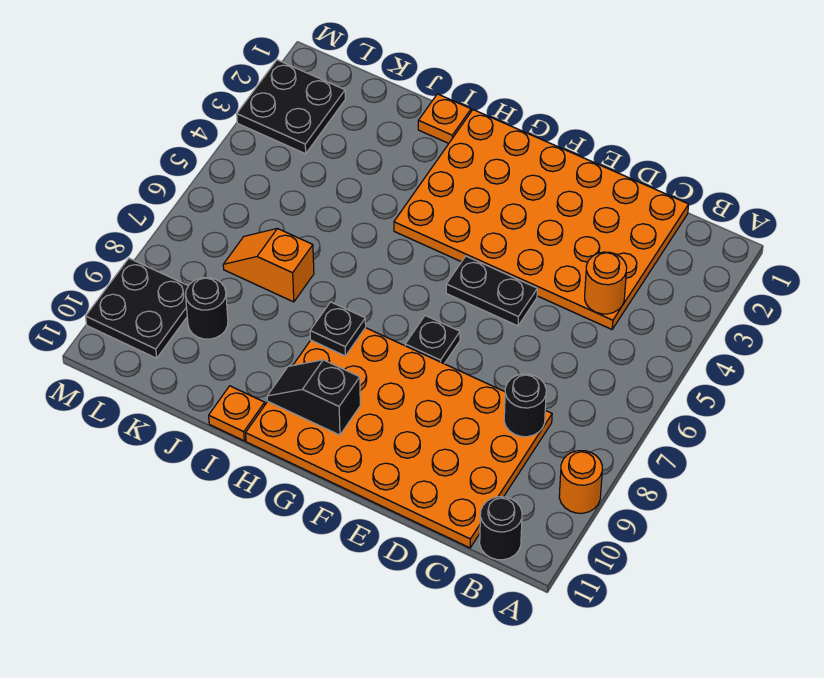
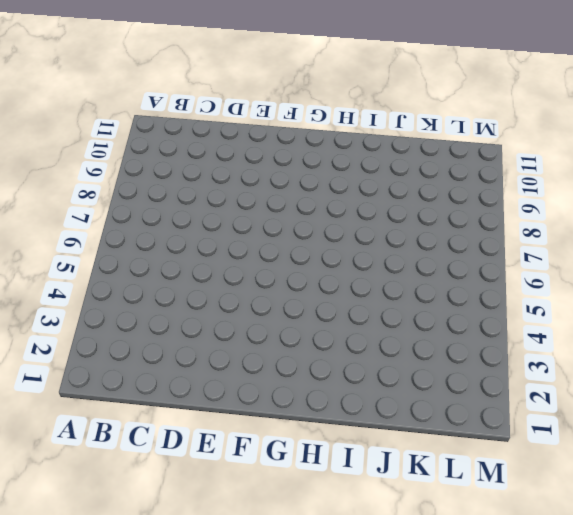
none -> orange 1x1 round brick [559,451,602,513]
none -> black 1x1 round brick [480,497,522,560]
none -> orange 4x6 plate [394,110,689,329]

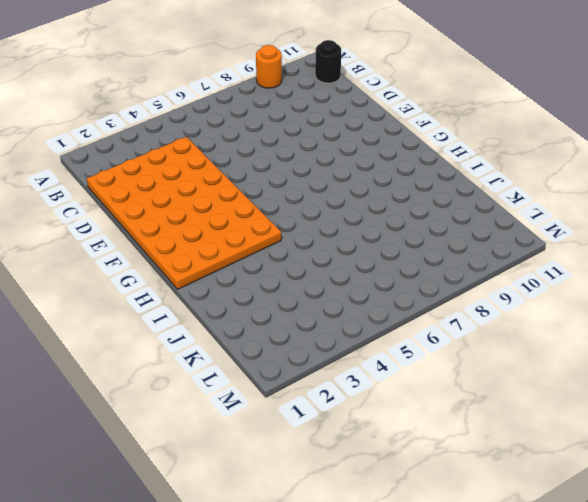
none -> orange 4x6 plate [246,328,552,548]
none -> black 1x2 plate [446,256,537,326]
none -> black 1x1 plate [405,316,460,364]

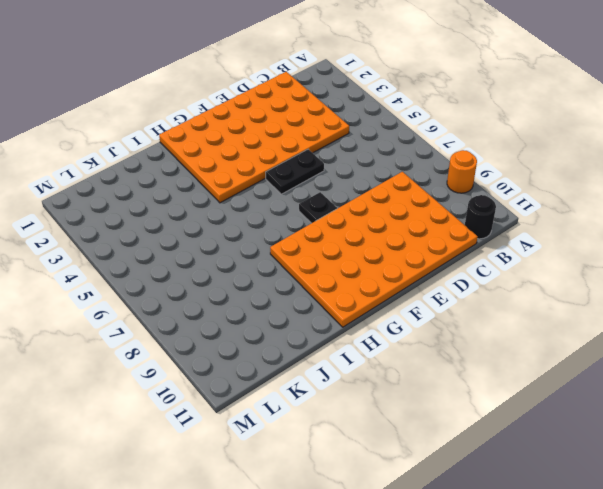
none -> orange 1x1 plate [418,94,471,143]
none -> orange 1x1 plate [209,386,265,441]
none -> orange 1x2 slope [223,228,314,302]

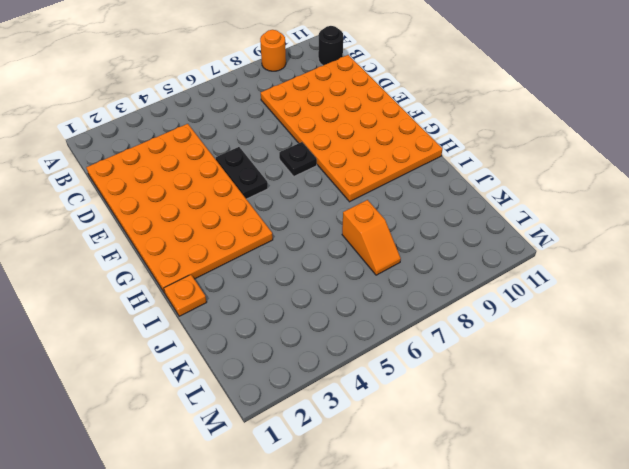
none -> orange 1x1 plate [209,386,265,441]
none -> black 1x1 round brick [186,277,228,339]
none -> black 2x2 plate [237,60,345,154]

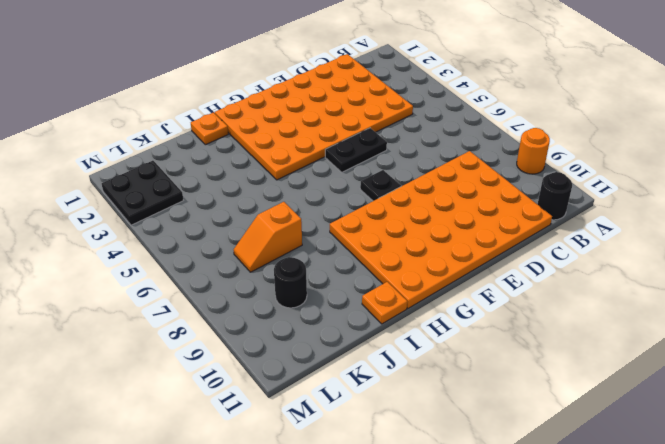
none -> black 2x2 plate [86,258,188,358]
none -> orange 1x1 round brick [585,252,627,314]
none -> black 1x1 round brick [504,374,546,437]

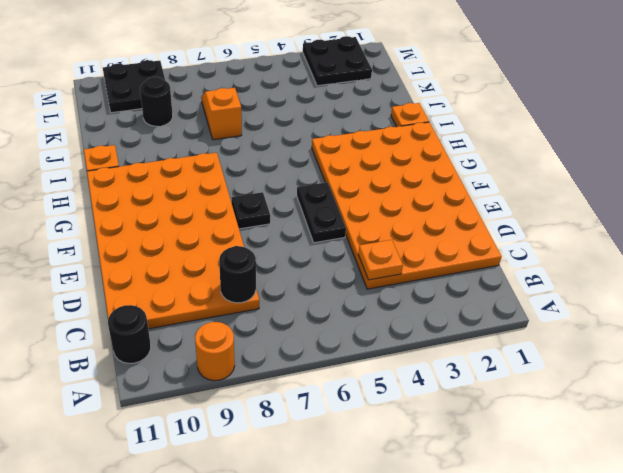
orange 1x1 plate [358,240,403,280] -> orange 1x1 round brick [585,252,627,314]
none -> black 1x2 slope [267,360,360,435]
none -> black 1x1 plate [310,302,366,356]

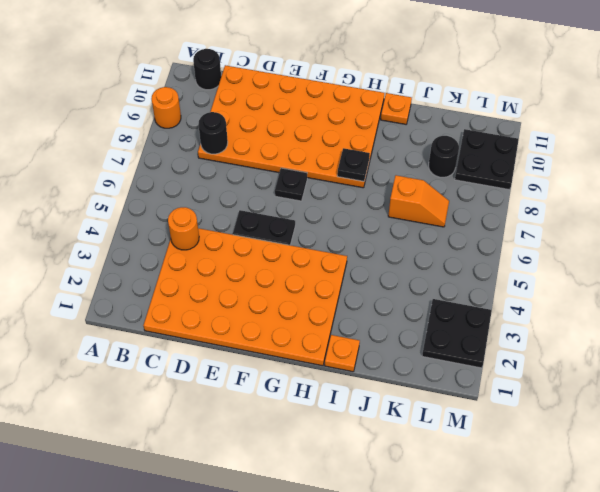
none -> black 1x2 slope [267,360,360,435]

